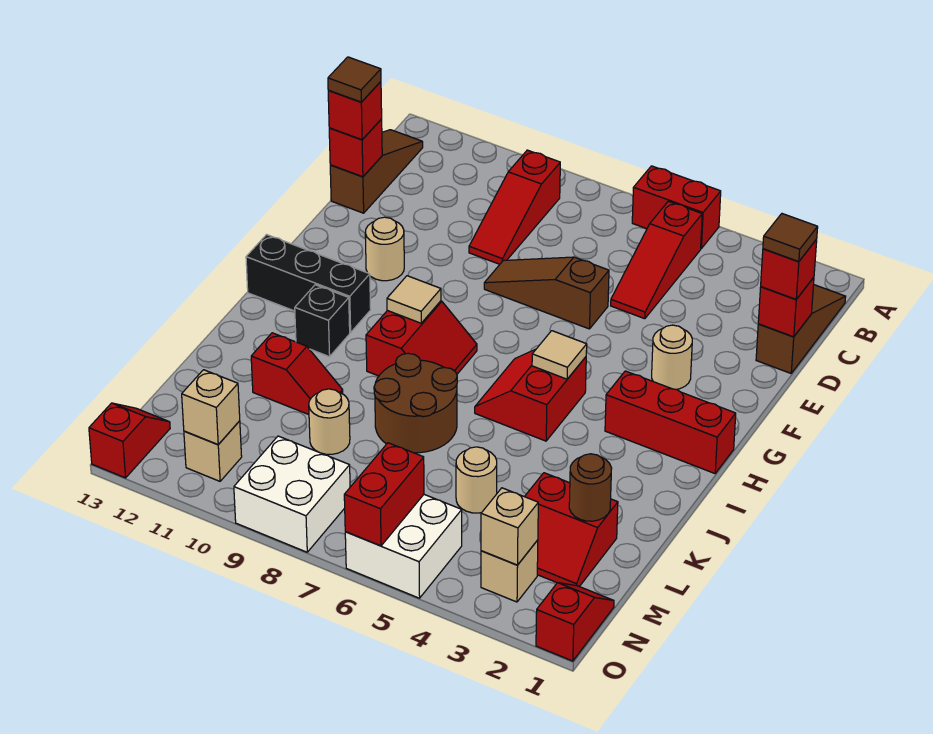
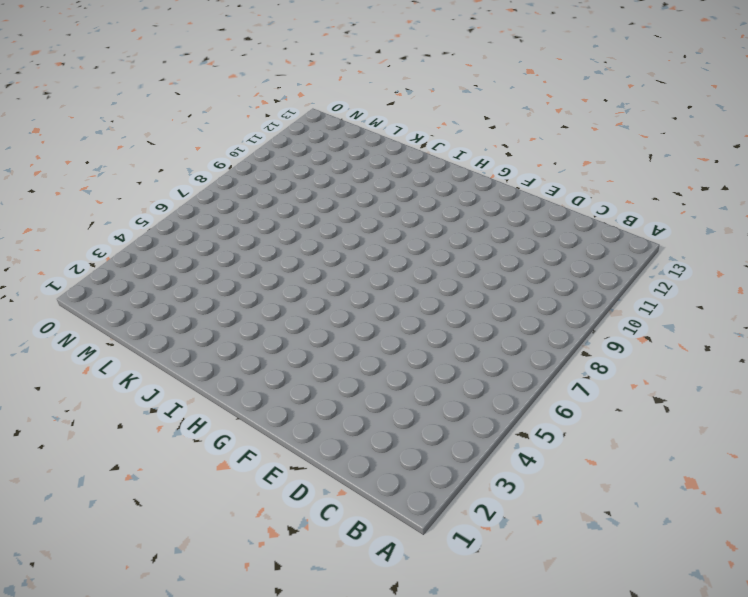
none -> red 1x2 brick [632,166,721,248]
none -> brown 1x3 slope [756,285,846,373]
none -> red 1x3 slope [611,201,702,319]
none -> red 1x3 slope [469,150,560,264]

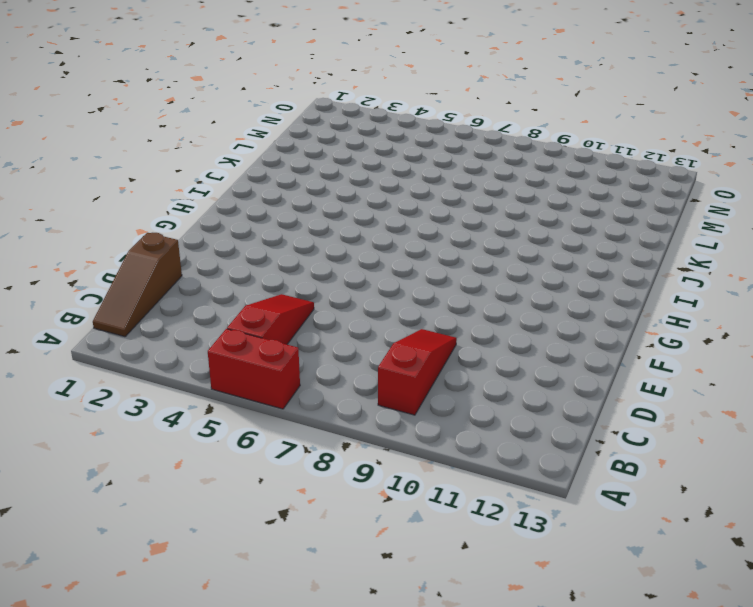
none -> brown 1x3 slope [330,130,423,213]
none -> brown 1x3 slope [484,257,609,329]
none -> tan 1x1 round brick [652,325,692,389]
none -> tan 1x1 round brick [365,217,404,281]

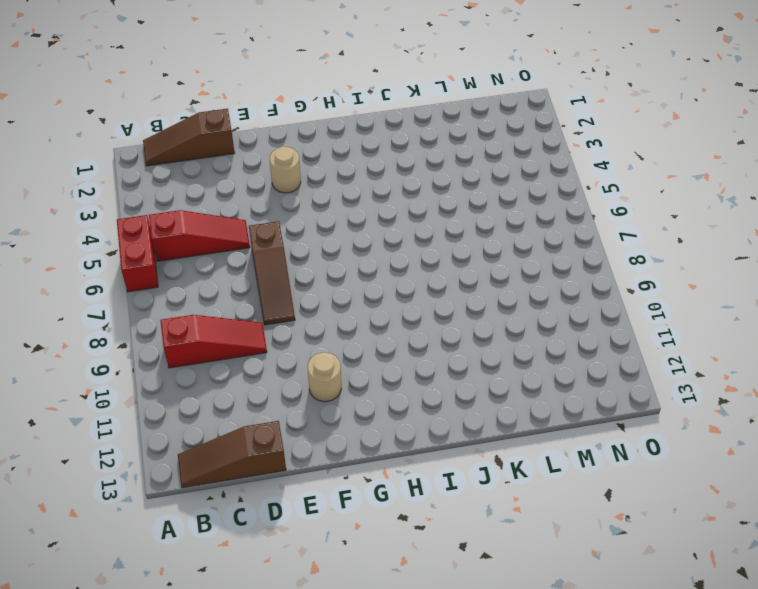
none -> red 1x3 brick [605,371,736,473]
none -> red 2x2 slope [475,349,586,441]
none -> red 2x2 slope [366,301,477,376]
none -> black 1x3 brick [246,235,371,333]

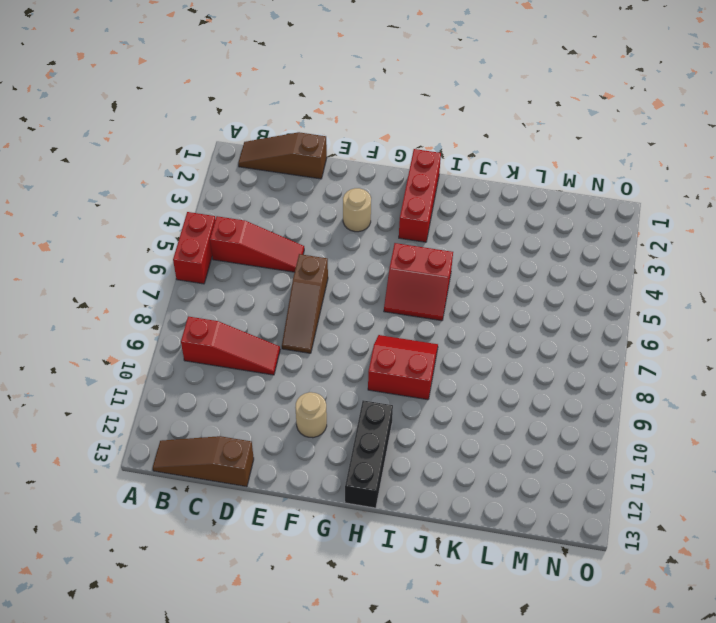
none -> black 1x1 brick [295,285,350,357]
none -> brown 2x2 round brick [374,353,457,453]
none -> red 1x2 slope [251,333,343,415]
none -> red 2x2 slope [525,473,618,587]

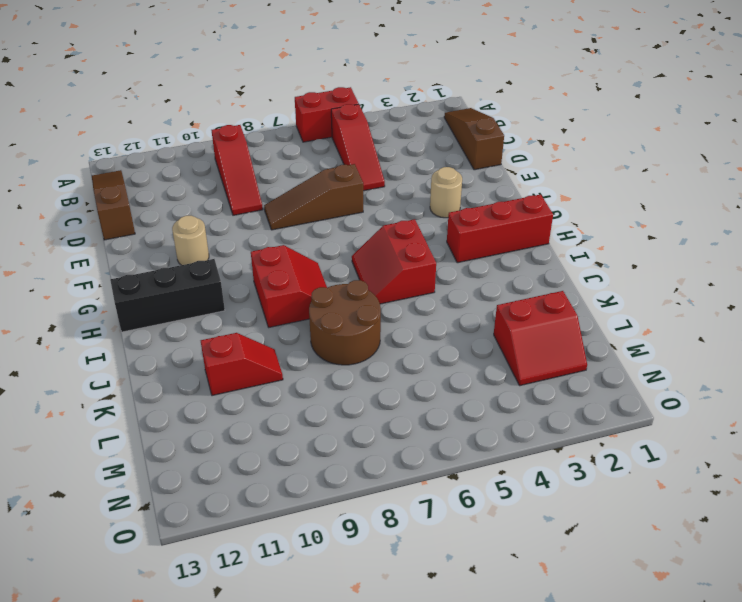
none -> black 1x1 brick [295,285,350,357]
none -> tan 1x1 round brick [456,447,497,513]
none -> tan 1x1 round brick [309,389,350,454]
none -> red 1x2 slope [536,583,614,661]

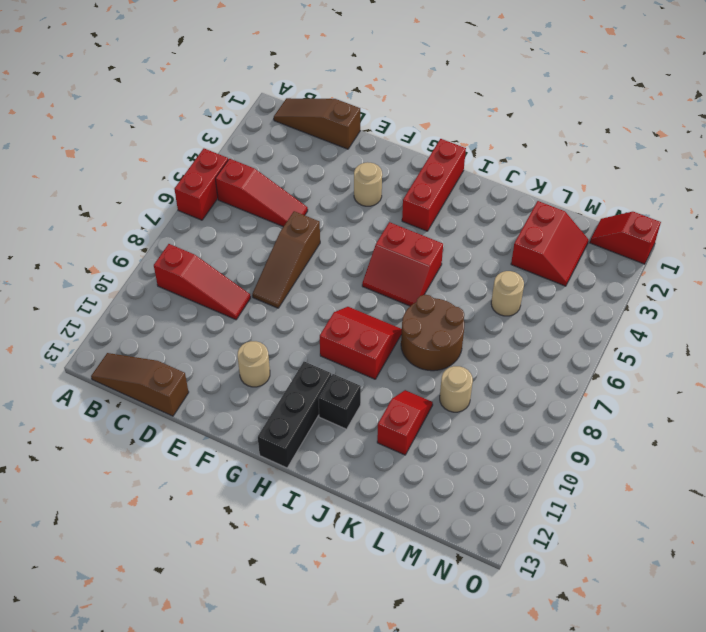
none -> tan 1x1 brick [481,540,538,602]
none -> white 2x2 brick [345,495,462,598]
none -> white 2x2 brick [234,436,350,552]
none -> tan 1x1 brick [184,421,242,481]

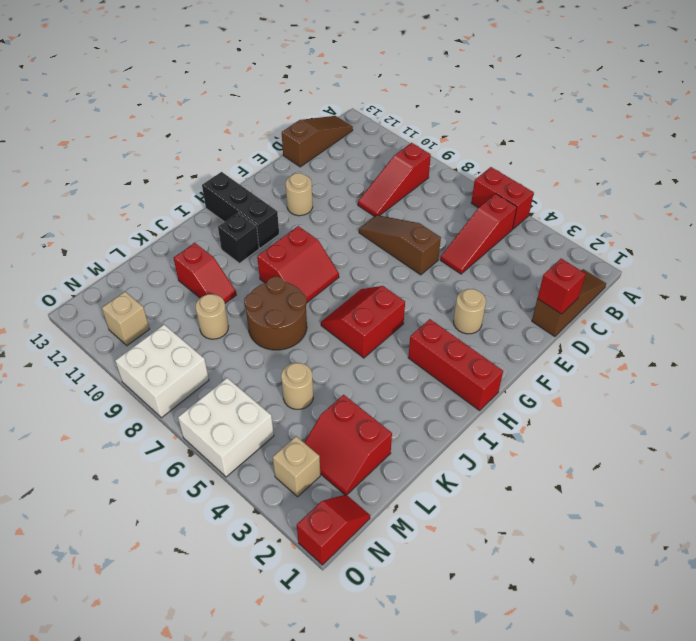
none -> red 1x2 slope [89,403,170,478]
none -> red 1x1 brick [329,119,382,177]
none -> tan 1x1 tile [532,331,587,379]
none -> tan 1x1 tile [387,276,441,323]

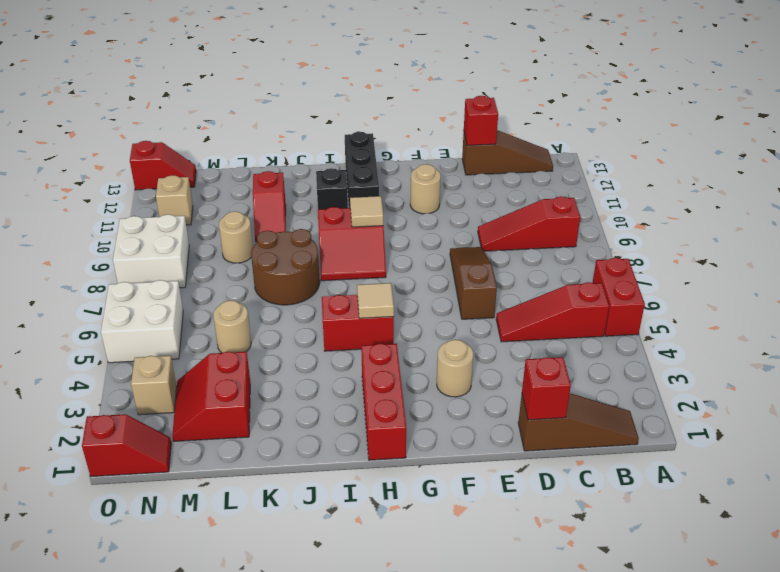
none -> brown 1x1 round brick [569,454,612,521]
none -> tan 1x1 brick [481,488,538,565]
none -> red 1x2 brick [344,443,424,546]
none -> tan 1x1 brick [182,370,240,445]

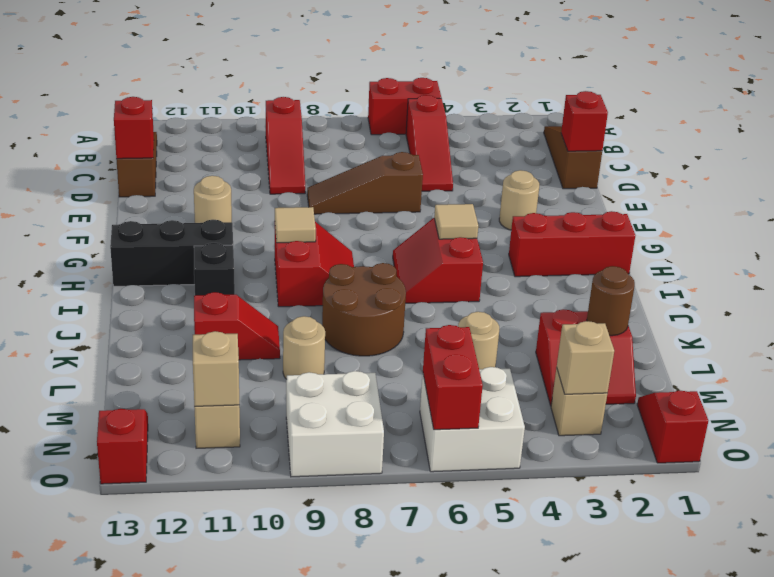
none -> red 1x1 brick [761,239,817,299]
none -> red 1x1 brick [328,82,382,140]
none -> brown 1x1 tile [763,214,818,262]
none -> brown 1x1 tile [328,57,381,102]

